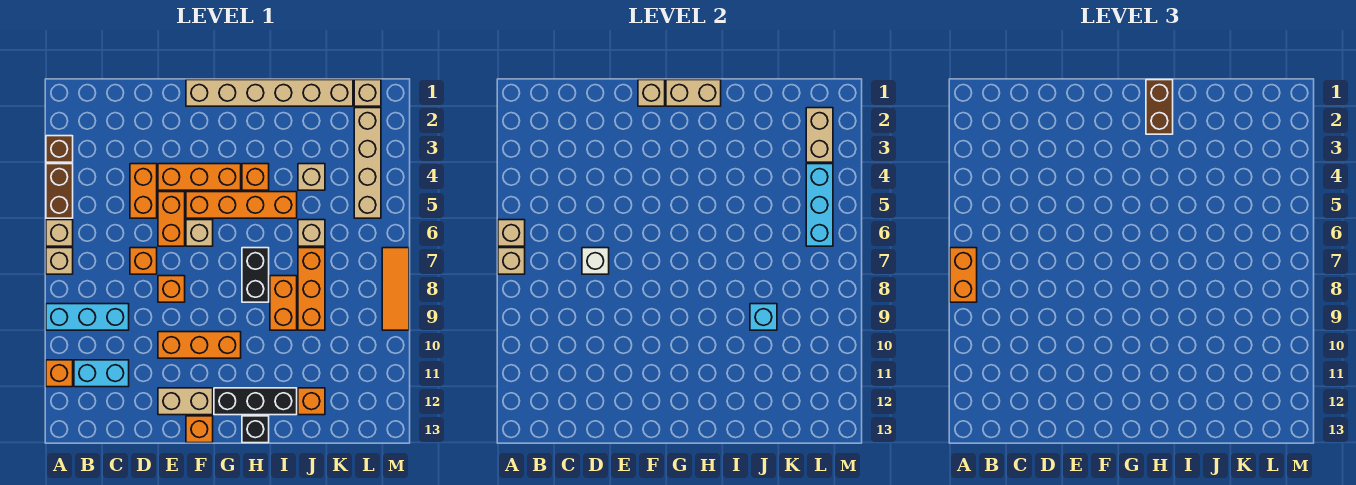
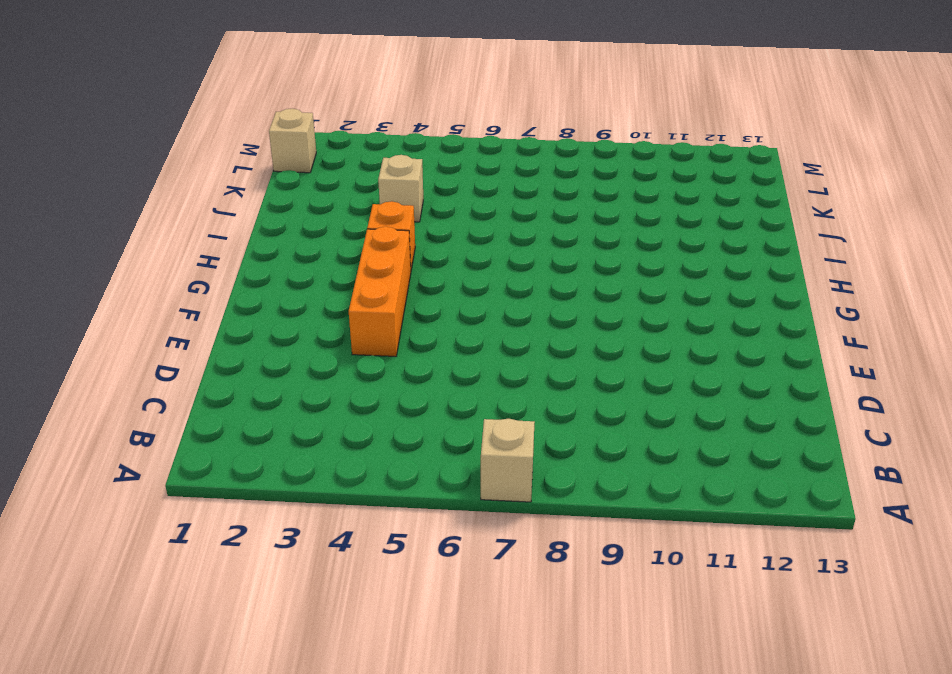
none -> brown 1x1 brick [46,136,73,162]
none -> brown 1x2 brick [46,164,73,218]
none -> tan 1x1 brick [46,220,73,246]
none -> cyan 1x3 brick [46,304,129,330]

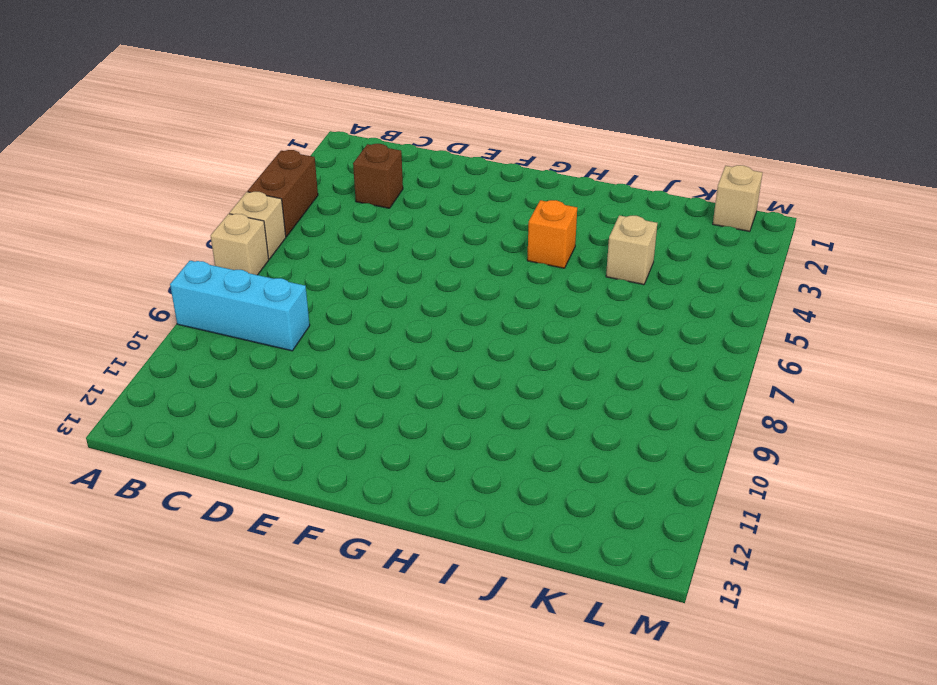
brown 1x1 brick [353,144,403,208] -> brown 1x1 brick moved to [46,136,73,162]
none -> orange 1x1 brick [46,360,73,387]
none -> cyan 1x2 brick [74,360,129,387]
none -> orange 1x2 brick [130,164,157,218]
none -> orange 1x1 brick [130,248,157,274]

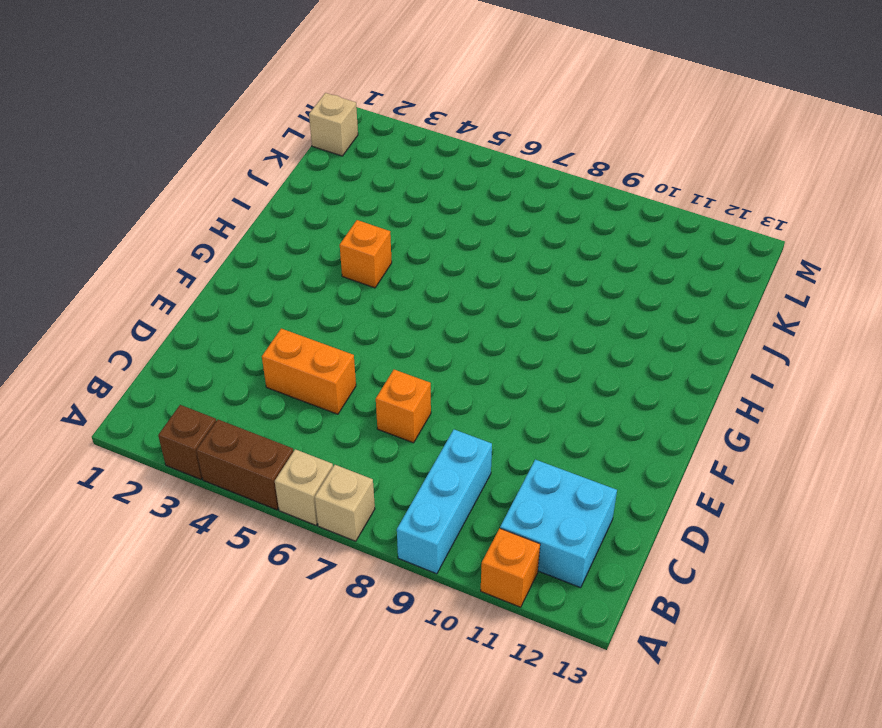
cyan 2x2 brick [500,460,617,588] -> cyan 1x2 brick [74,360,129,387]
none -> orange 1x3 brick [158,164,241,190]
none -> orange 1x2 brick [158,192,185,246]
none -> orange 1x1 brick [158,276,185,302]
none -> orange 1x3 brick [158,332,241,358]

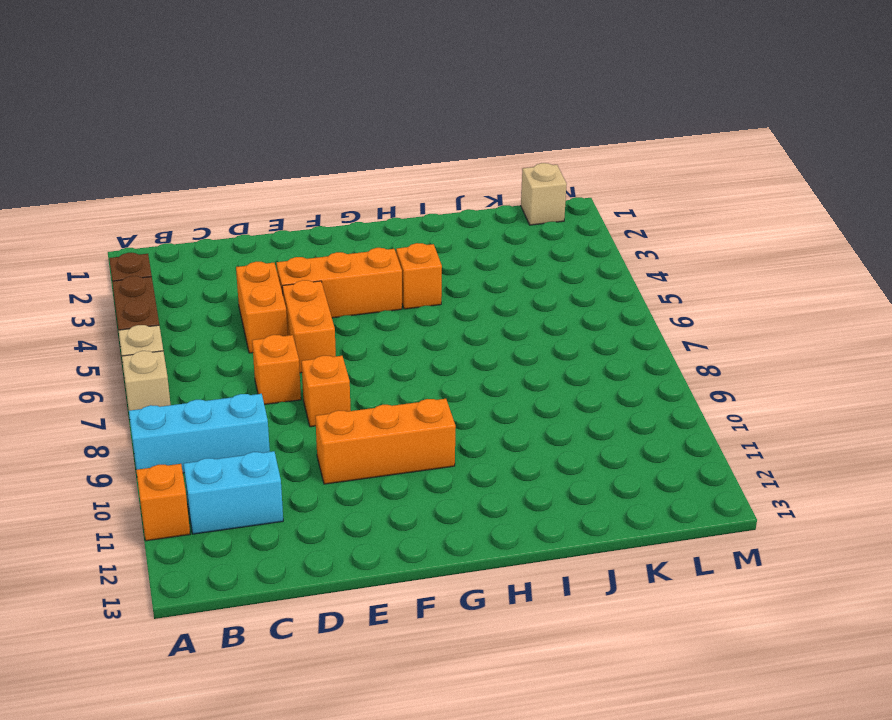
none -> tan 1x2 brick [158,388,213,415]
none -> tan 1x6 brick [186,80,353,106]
none -> orange 1x4 brick [186,192,297,218]
none -> tan 1x1 brick [186,220,213,246]

